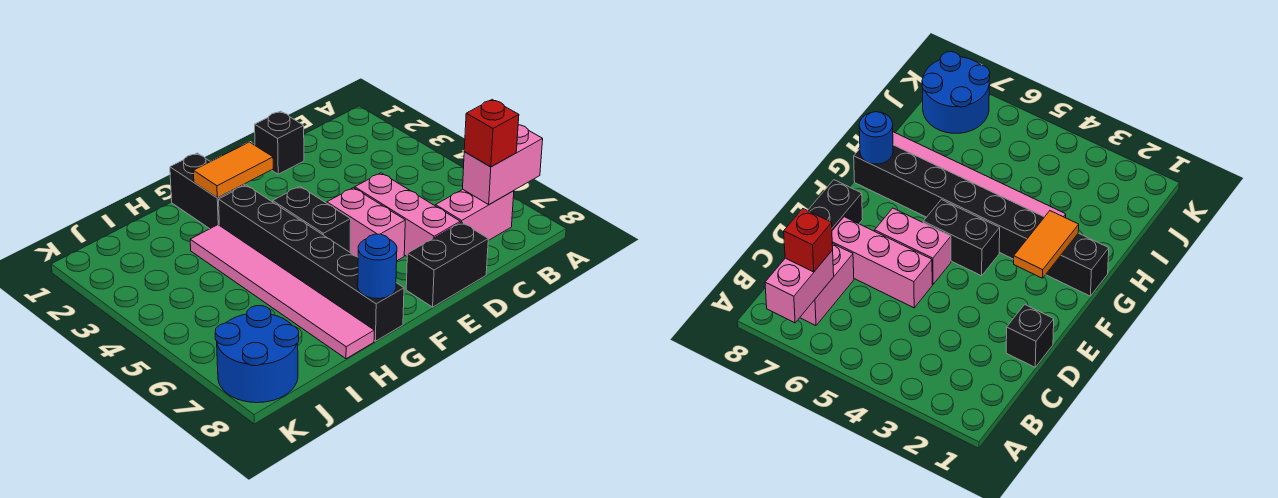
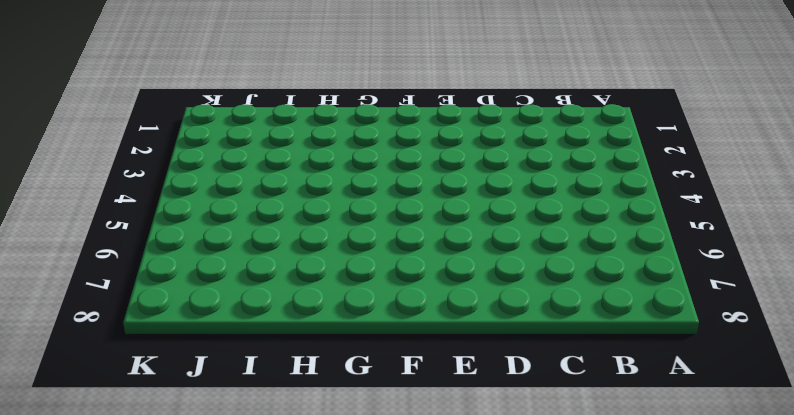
none -> pink 1x2 brick [435,189,514,241]
none -> black 1x1 brick [255,111,304,174]
none -> pink 1x3 brick [355,173,460,256]

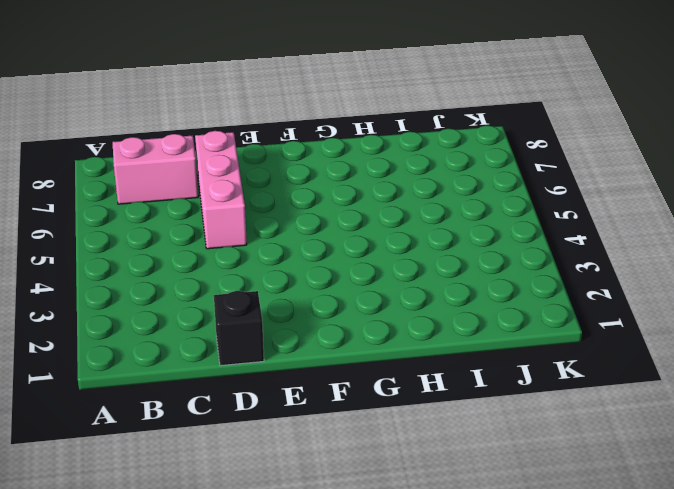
none -> black 1x2 brick [406,222,488,307]
none -> pink 1x2 brick [327,188,405,261]
none -> black 1x2 brick [273,186,351,252]

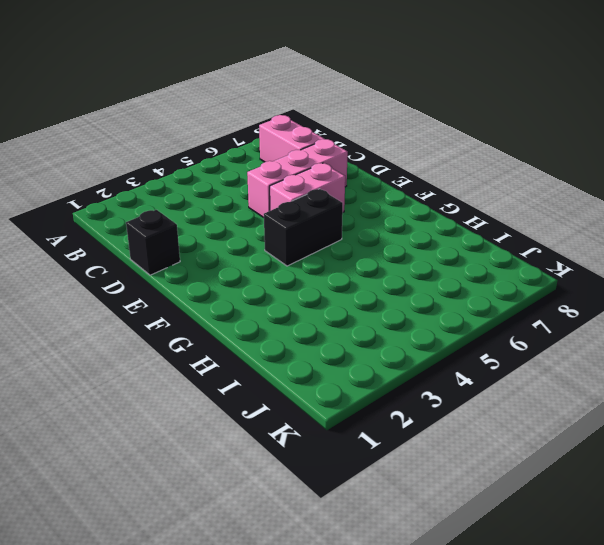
none -> black 1x2 brick [406,222,488,307]
none -> black 1x2 brick [170,153,245,229]
none -> black 1x6 brick [219,185,404,341]

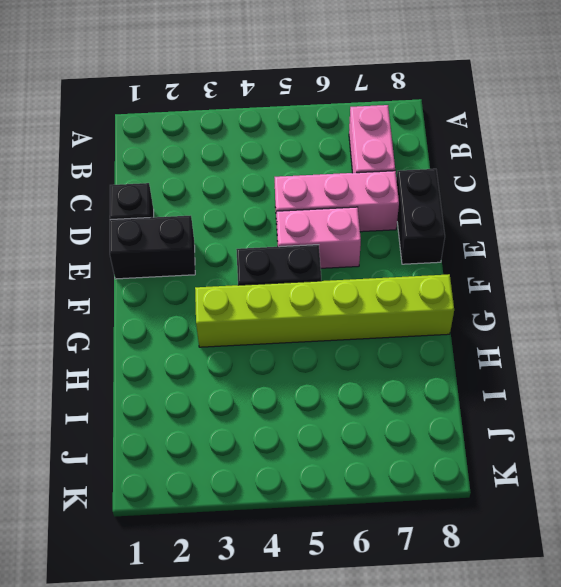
black 1x2 brick [110,216,195,279] -> black 1x2 brick moved to [170,153,245,229]
lime 1x6 brick [195,274,454,347] -> black 1x6 brick [219,185,404,341]
none -> pink 1x6 tile [190,225,374,359]
none -> blue 2x2 round brick [215,306,299,403]
none -> pink 1x2 brick [463,125,543,205]

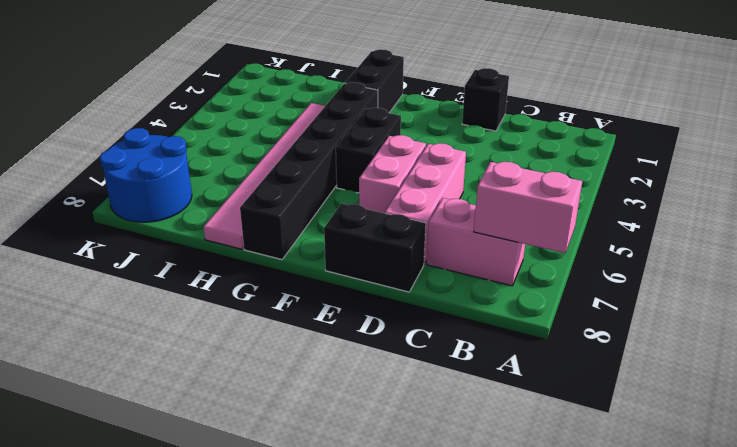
none -> orange 1x2 tile [193,142,273,198]
none -> blue 1x1 round brick [358,234,397,299]
none -> red 1x1 brick [464,100,519,167]

